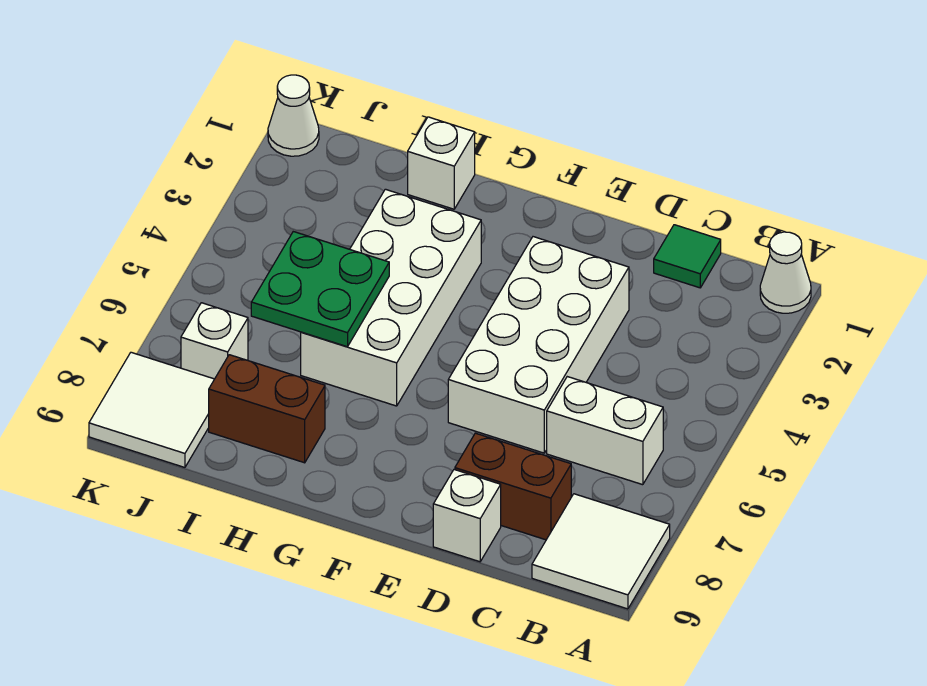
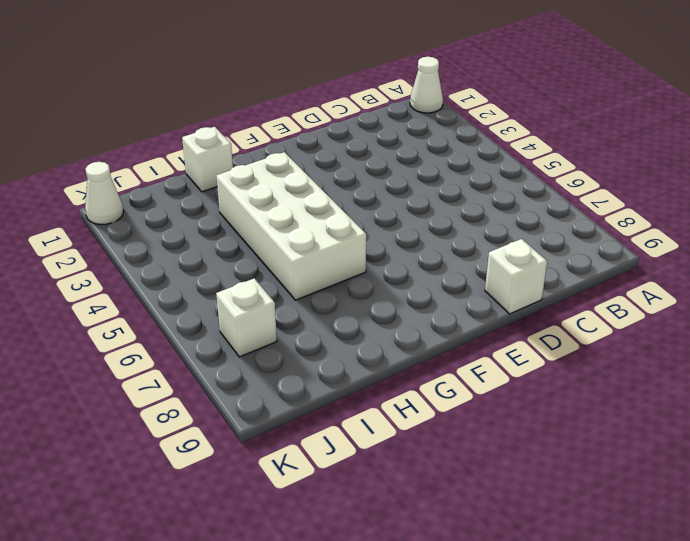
none -> white 2x2 tile [532,494,670,609]
none -> white 1x2 brick [547,377,663,485]
none -> green 1x1 tile [654,225,721,288]

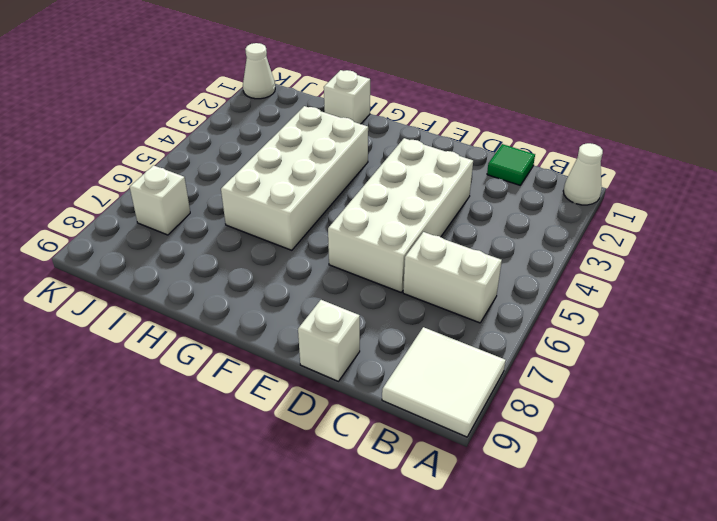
none -> brown 1x2 brick [455,433,571,540]
none -> brown 1x2 brick [209,355,325,463]
none -> white 2x2 tile [89,352,214,467]

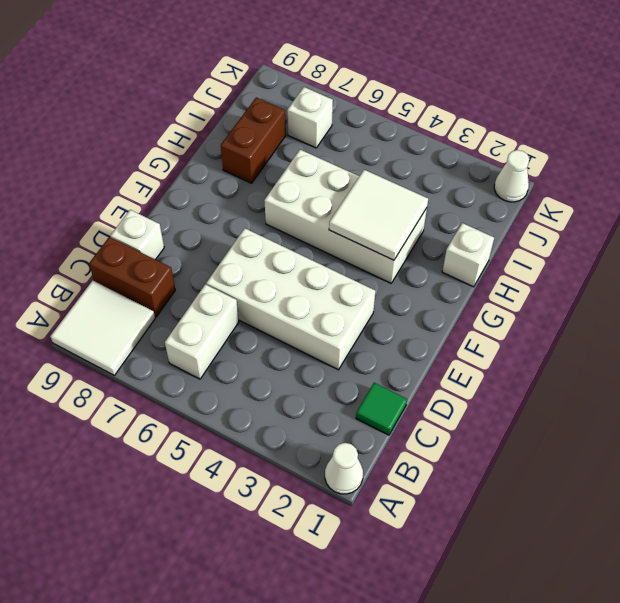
brown 1x2 brick [89,237,175,317] -> brown 1x2 brick turned to [455,433,571,540]
white 2x2 tile [329,170,428,260] -> white 2x2 tile moved to [89,352,214,467]
none -> green 2x2 plate [251,232,389,347]

